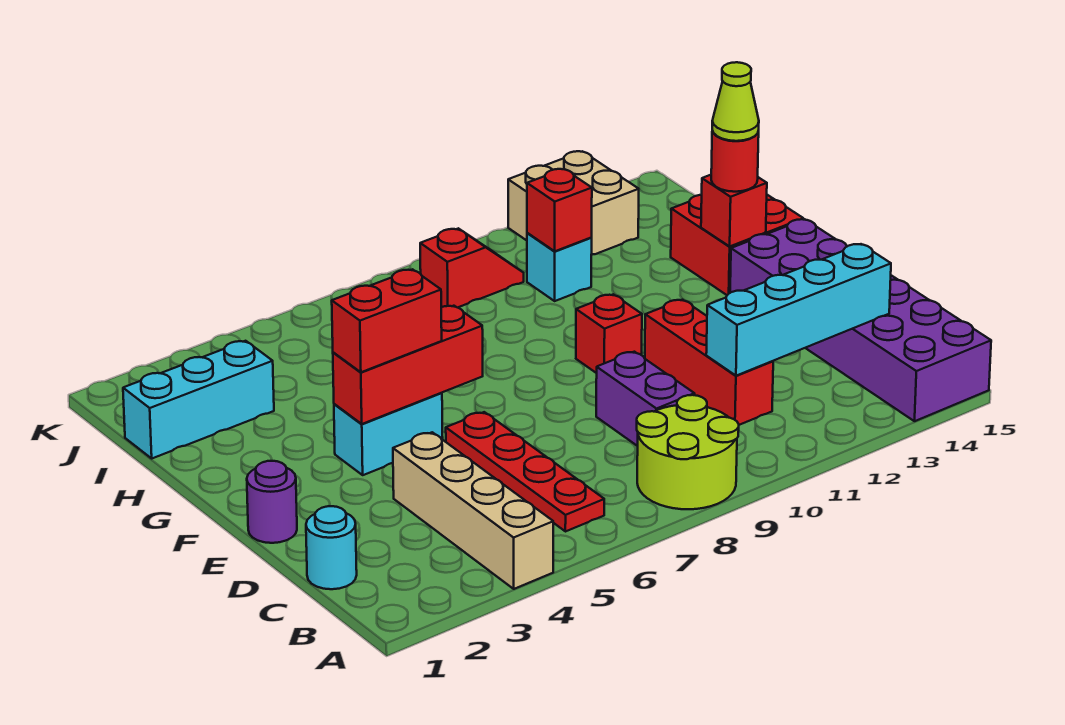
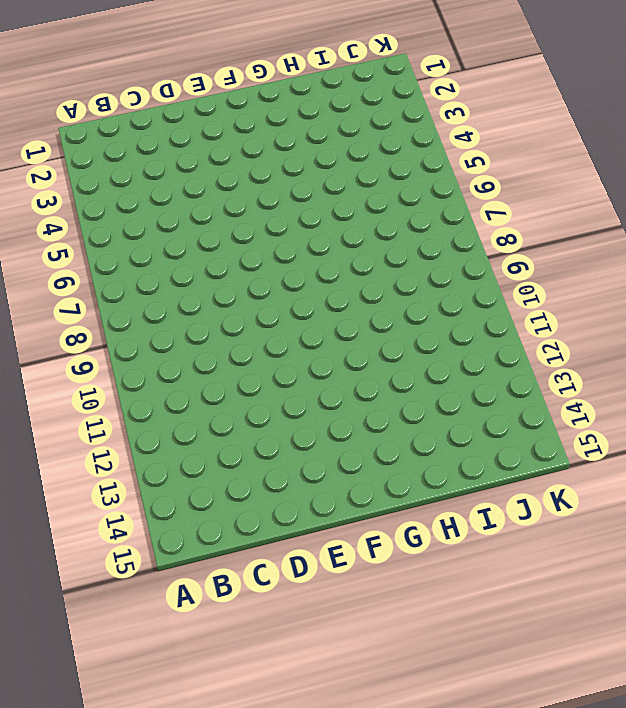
none -> tan 1x4 brick [393,432,553,589]
none -> lime 2x2 round brick [637,395,739,509]
none -> purple 2x6 brick [730,219,991,421]

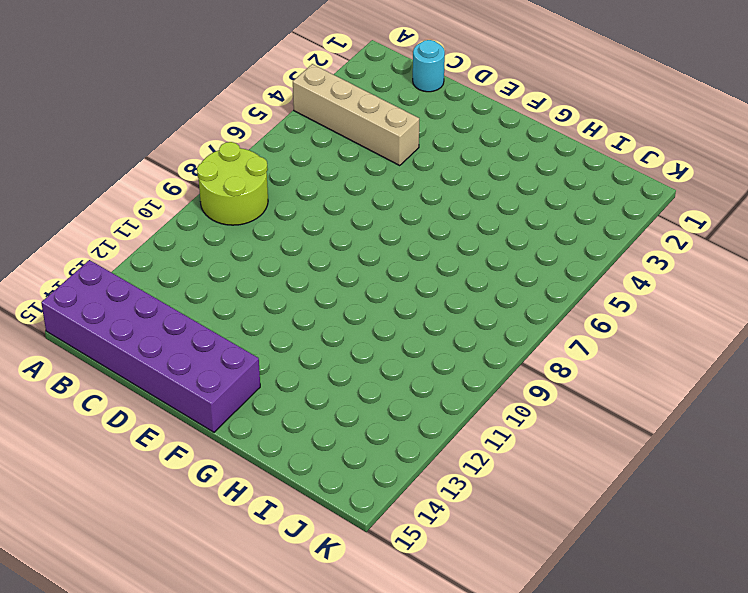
none -> red 1x4 plate [446,412,604,532]
none -> purple 1x2 brick [596,352,694,446]
none -> red 1x3 brick [645,300,773,425]

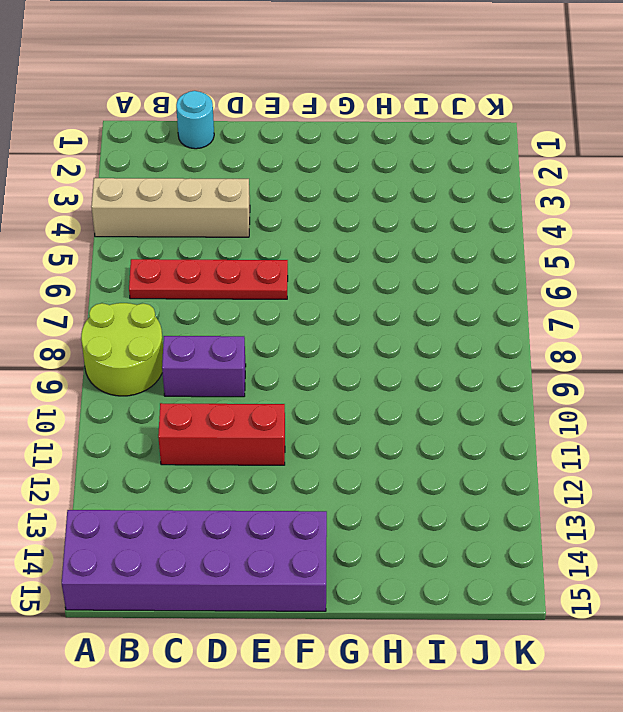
none -> purple 1x1 round brick [247,461,297,543]
none -> cyan 1x2 brick [334,393,443,475]
none -> red 1x1 brick [576,294,642,373]

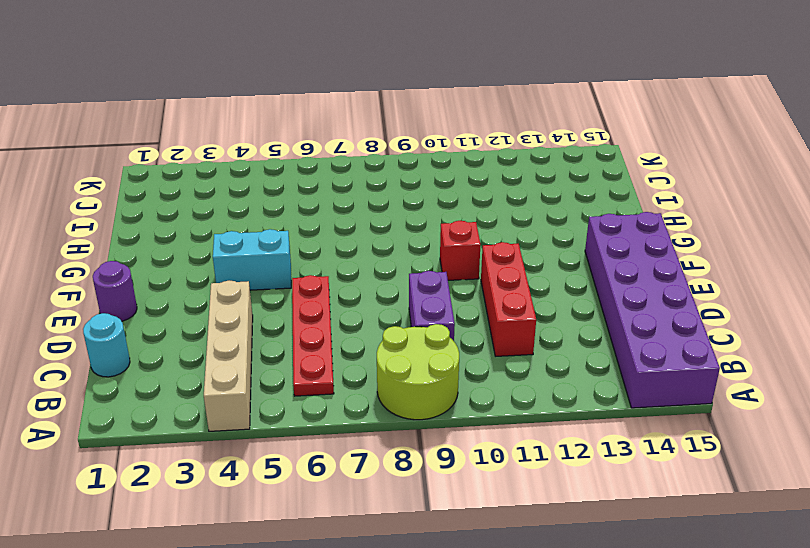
none -> red 2x2 brick [671,195,803,295]
none -> cyan 1x3 brick [123,341,274,458]
none -> cyan 1x1 brick [527,233,592,301]

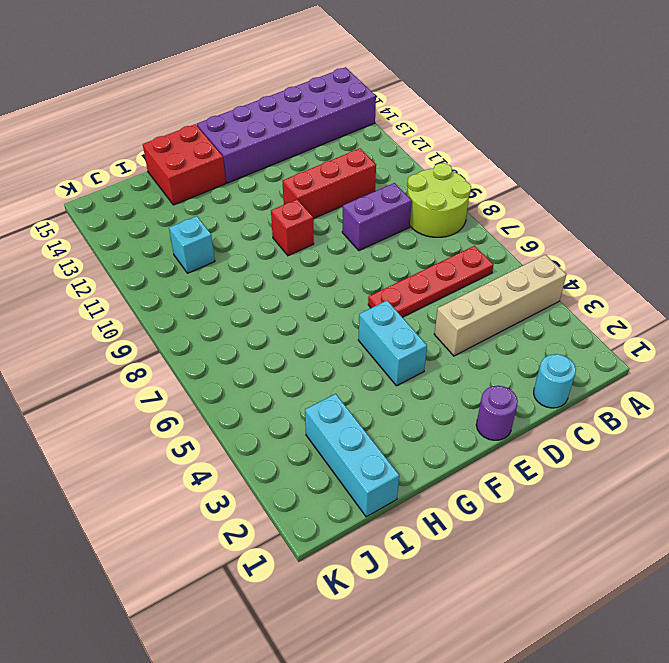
none -> red 1x2 slope [420,228,524,308]
none -> tan 2x2 brick [508,151,639,255]
none -> cyan 1x4 brick [706,244,891,376]

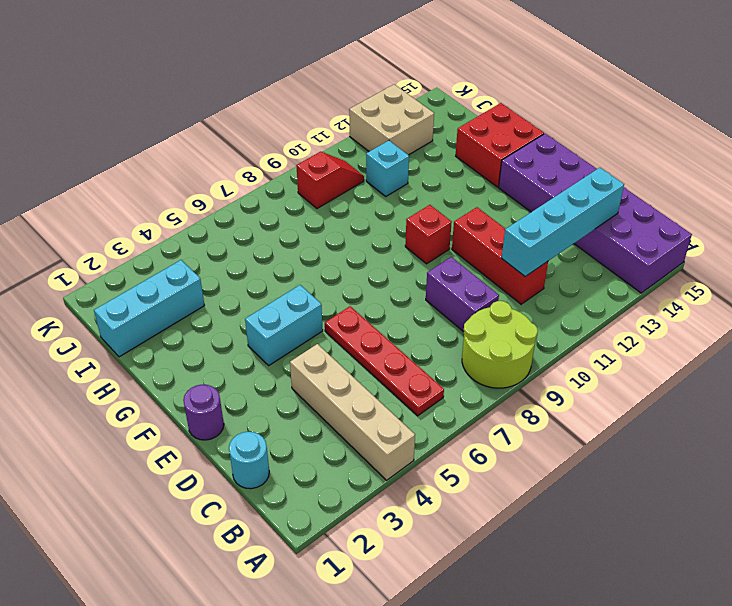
none -> red 1x3 brick [333,306,483,424]
none -> red 1x1 brick [701,175,767,246]
none -> red 1x1 brick [527,169,592,251]

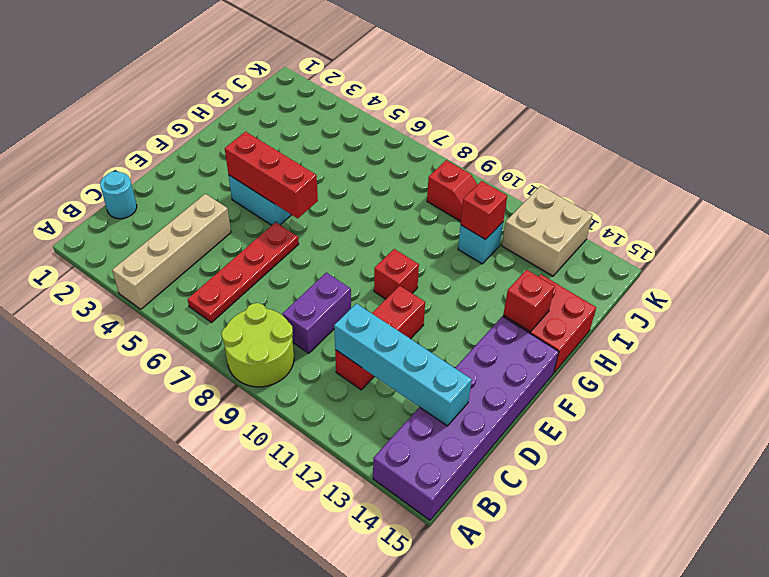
none -> purple 1x1 round brick [247,461,297,543]
none -> cyan 1x3 brick [123,341,274,458]
none -> red 1x2 brick [332,269,442,372]

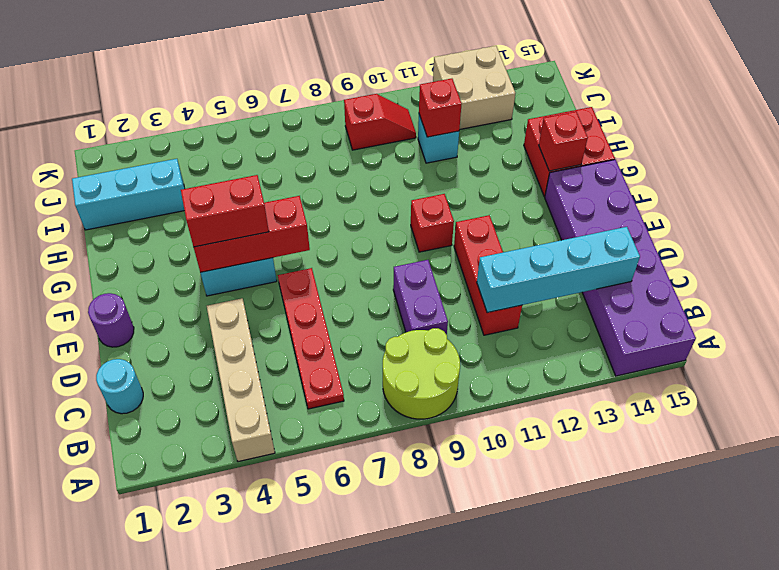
none -> red 1x1 round brick [711,131,759,192]
none -> lime 1x1 cone [712,62,759,141]

